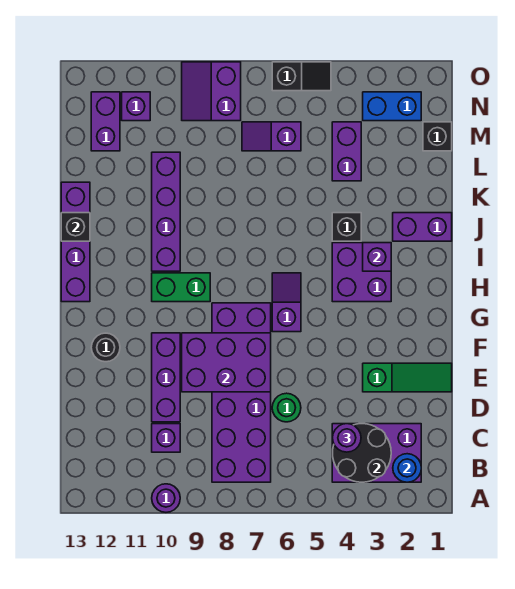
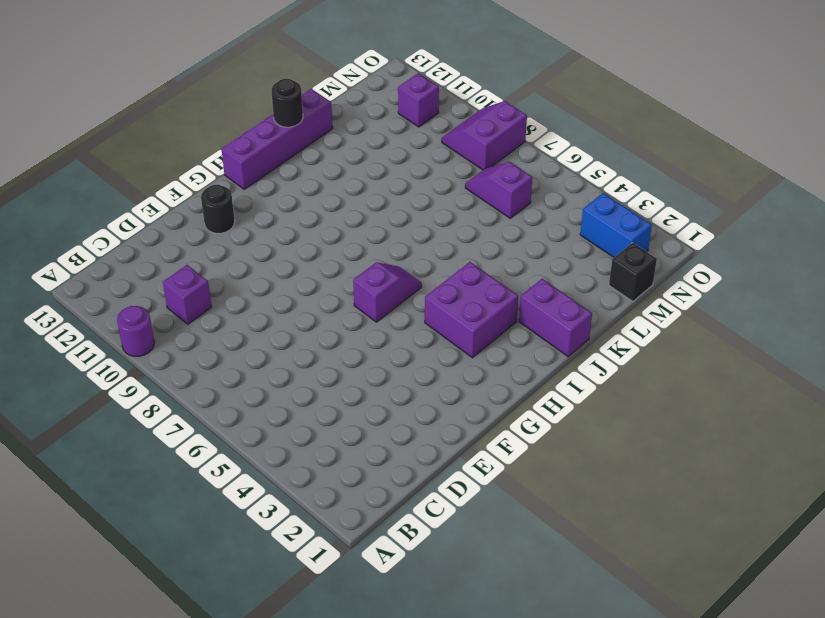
black 1x1 round brick [271,79,303,127] -> black 1x1 brick [61,213,90,241]
none -> purple 2x3 brick [332,424,421,482]
none -> purple 2x6 brick [212,303,271,482]
none -> green 1x1 round brick [272,393,301,422]

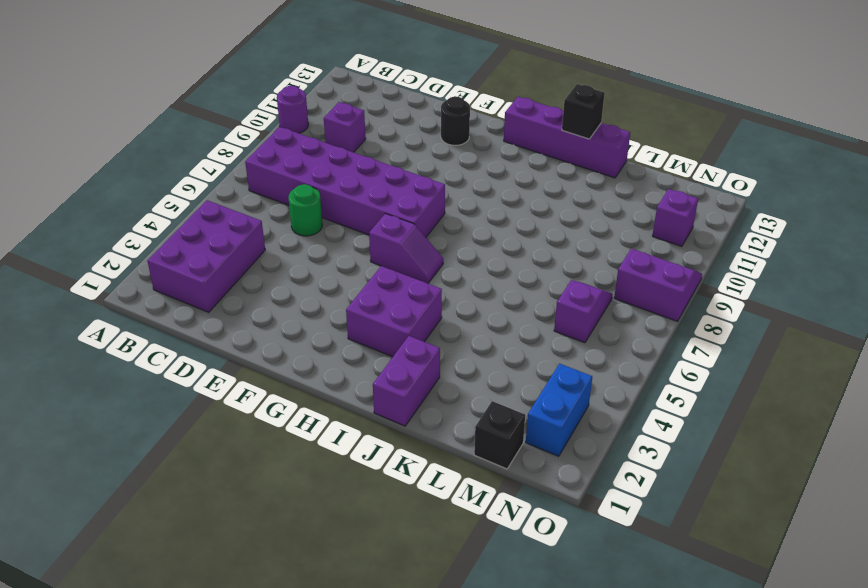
none -> purple 1x3 brick [152,333,180,422]
none -> green 1x3 slope [363,363,452,392]
none -> green 1x2 brick [152,273,210,302]

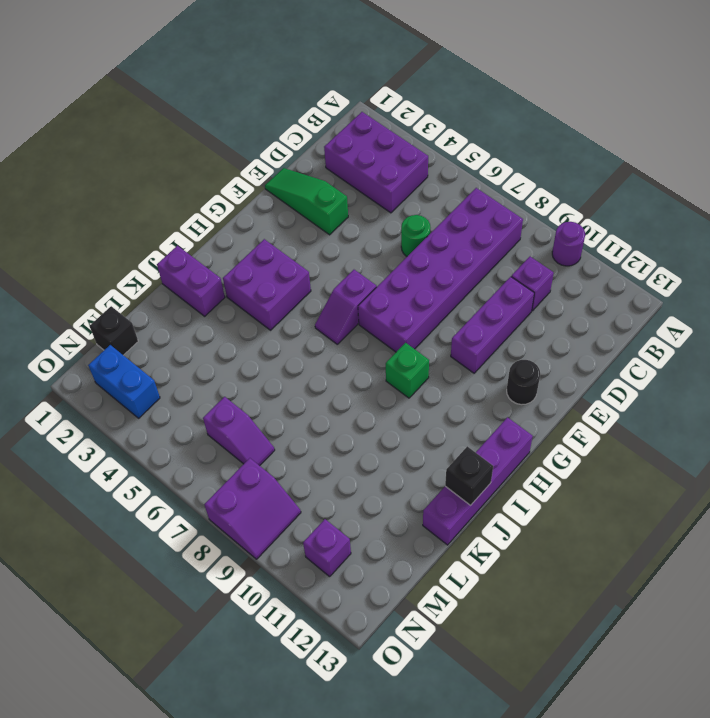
green 1x1 brick [386,343,429,398] -> green 1x2 brick [152,273,210,302]
none -> purple 1x4 brick [152,152,180,271]
none -> black 1x1 brick [332,213,361,241]
none -> purple 1x2 brick [332,122,361,181]

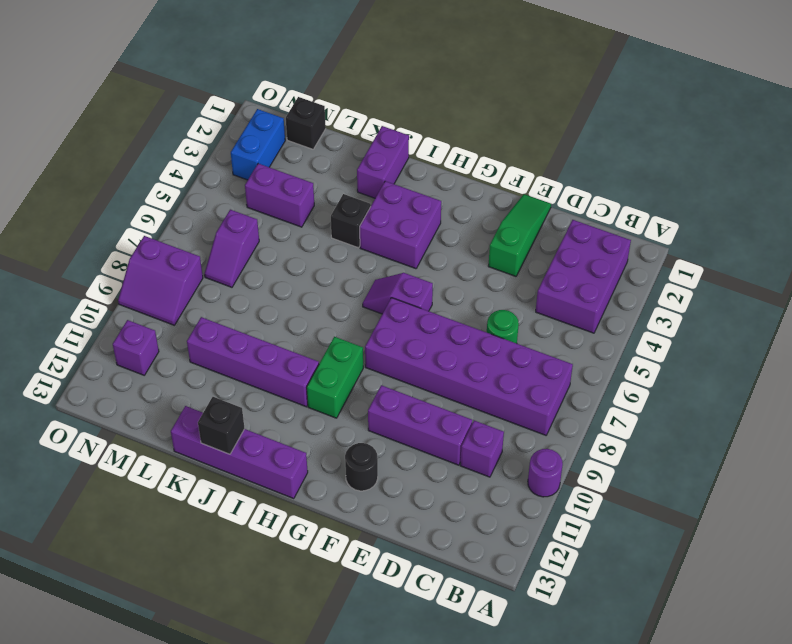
none -> purple 1x2 brick [91,92,120,151]
none -> black 1x2 slope [272,62,331,91]
none -> blue 1x1 round brick [393,454,421,482]

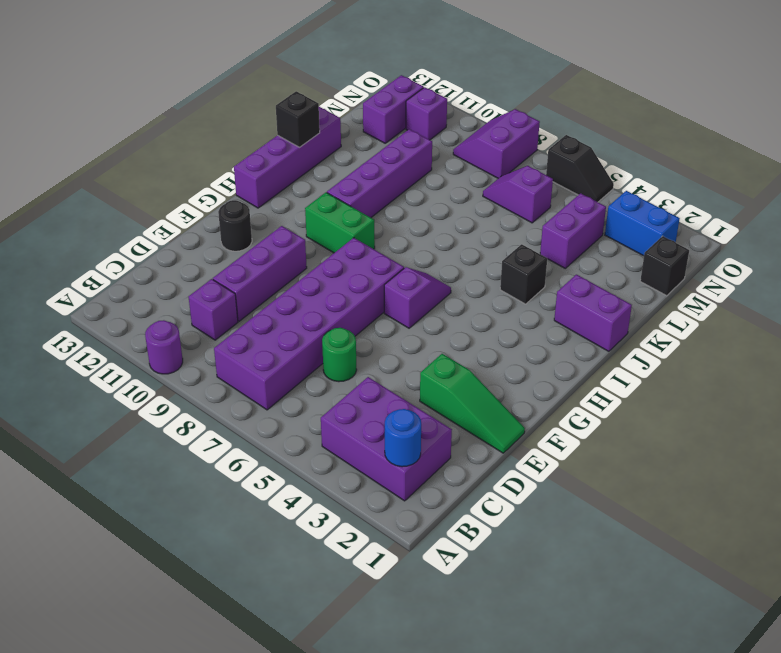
none -> purple 2x2 brick [332,243,391,302]
none -> black 2x2 round brick [333,424,391,482]
none -> purple 2x3 brick [182,333,271,392]

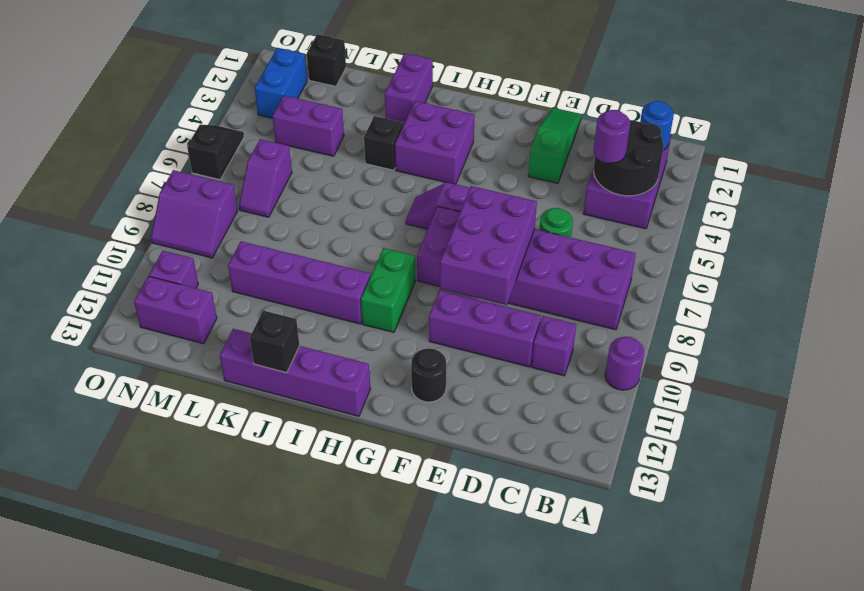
none -> purple 1x1 brick [363,243,391,271]

